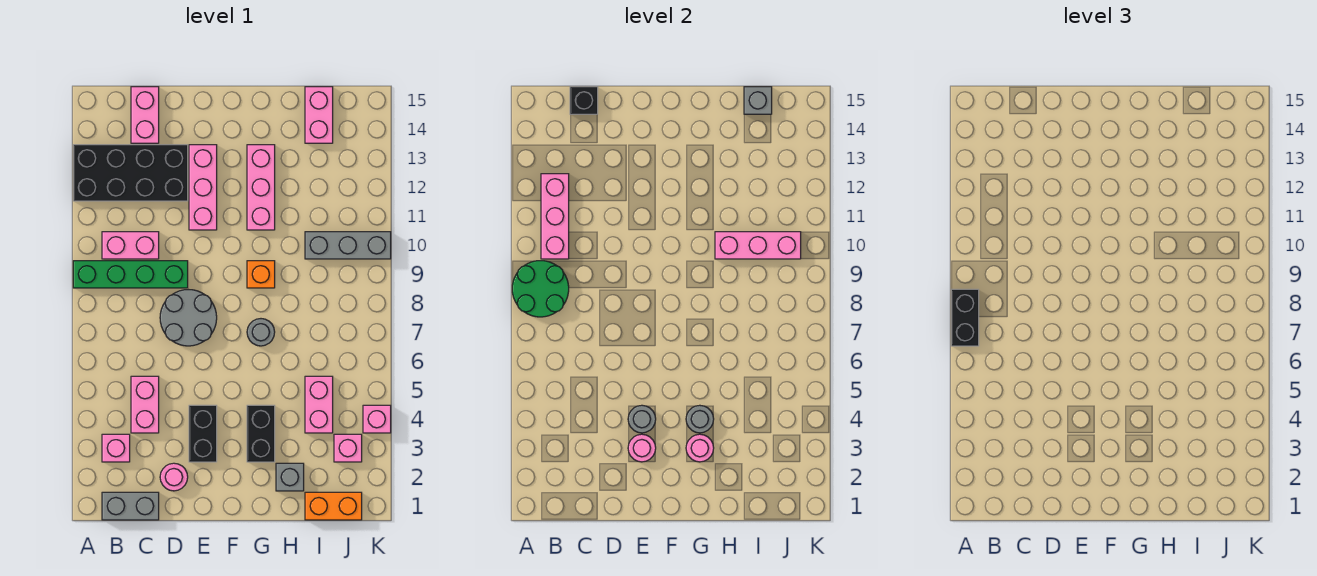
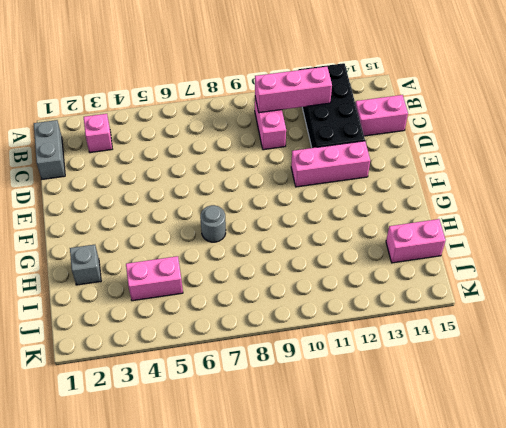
none -> green 1x4 brick [73,261,188,288]
none -> pink 1x2 brick [131,376,159,433]
none -> pink 1x1 round brick [160,463,188,491]
none -> grey 2x2 round brick [160,290,217,346]

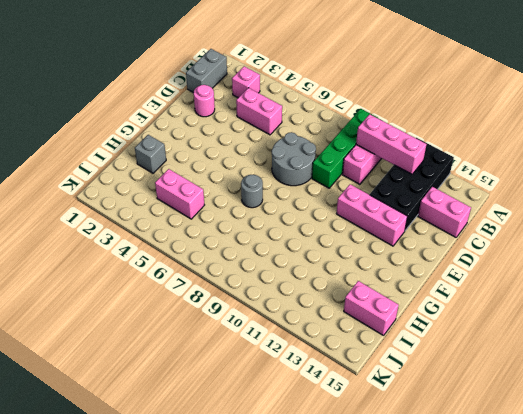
none -> black 1x2 brick [189,405,217,462]
none -> black 1x2 brick [247,405,275,462]
none -> orange 1x1 brick [247,261,275,288]
none -> pink 1x3 brick [247,145,275,230]

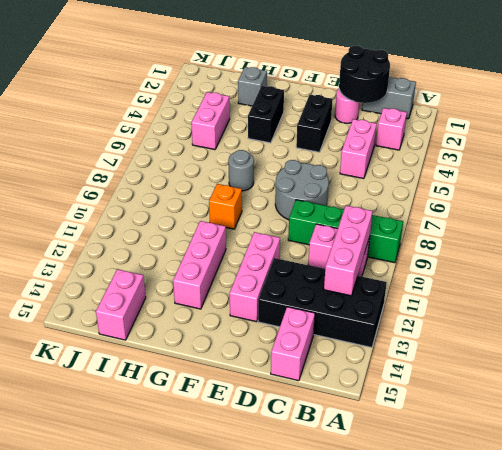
black 2x2 round brick [339,46,390,103] -> none
none -> orange 1x2 brick [305,492,362,520]
none -> grey 1x3 brick [305,232,391,259]
none -> pink 1x1 brick [334,434,362,462]
none -> pink 1x1 brick [363,405,391,433]

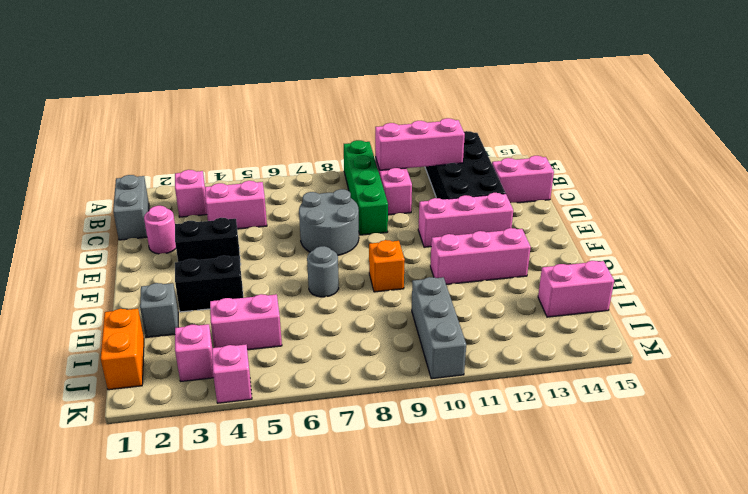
none -> green 2x2 round brick [512,261,569,317]
none -> black 1x1 brick [570,87,598,114]
none -> pink 1x1 round brick [628,434,656,462]
none -> grey 1x1 round brick [628,405,656,433]

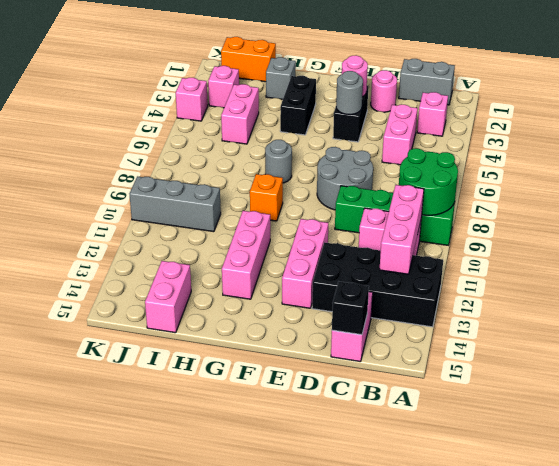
none -> pink 1x1 round brick [686,434,714,462]
none -> grey 1x1 round brick [686,405,714,433]
none -> pink 1x3 brick [715,232,801,259]
none -> grey 1x1 brick [744,87,772,114]

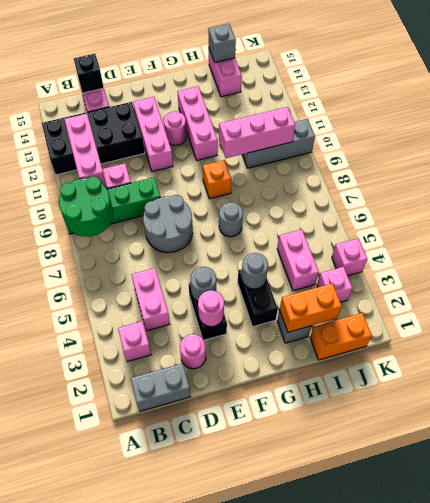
pink 1x1 round brick [164,111,187,145] -> pink 1x1 round brick moved to [686,434,714,462]
orange 1x2 brick [280,283,342,332] -> none
none -> black 1x2 brick [951,289,979,346]

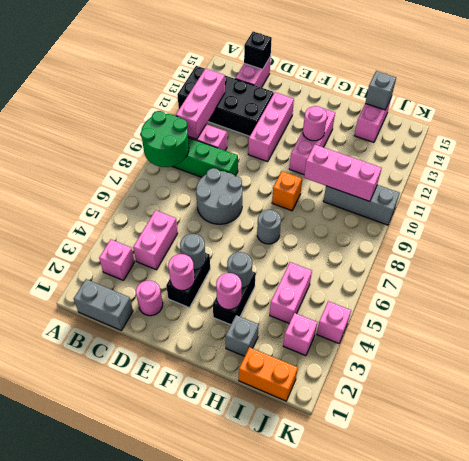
pink 1x1 round brick [303,106,327,141] -> none
none -> black 1x2 brick [951,289,979,346]

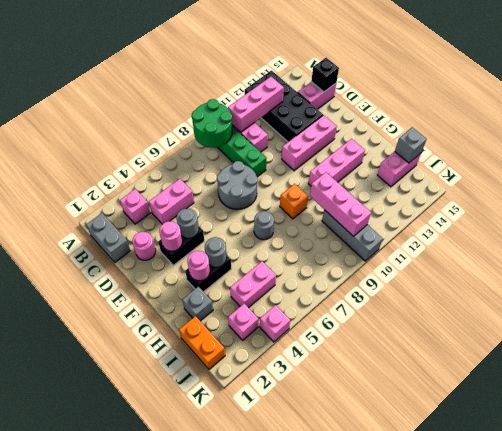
none -> black 1x2 brick [951,289,979,346]

